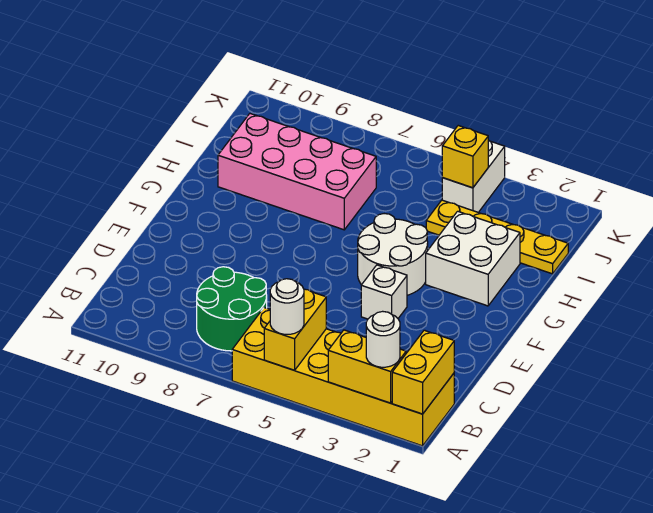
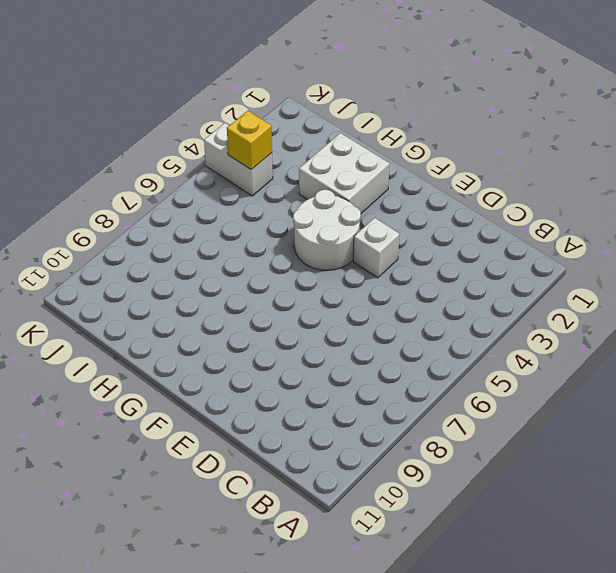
none -> yellow 2x6 brick [232,308,454,446]
none -> green 2x2 round brick [197,267,267,351]
none -> pink 2x4 brick [218,114,376,230]

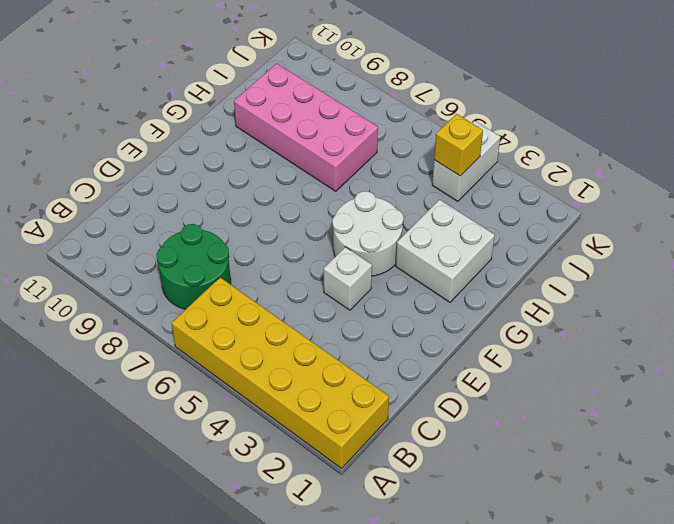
none -> yellow 1x4 plate [426,200,568,274]
none -> yellow 1x2 brick [392,330,454,414]
none -> yellow 1x2 brick [328,330,406,403]

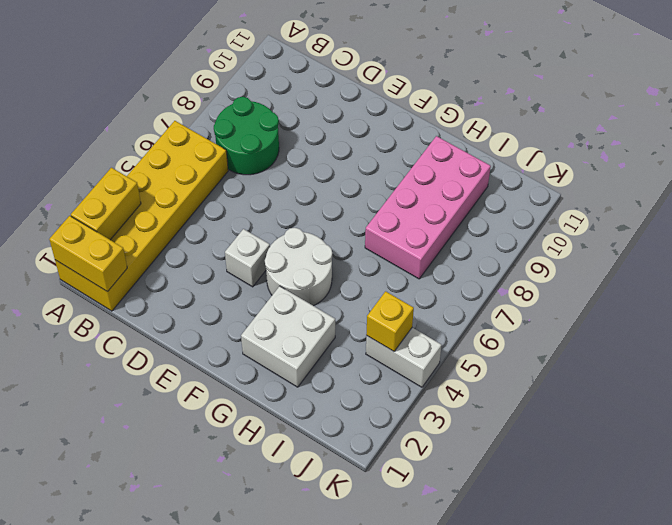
none -> yellow 1x4 plate [426,200,568,274]
none -> yellow 1x2 brick [264,289,326,370]
none -> white 1x1 round brick [366,311,400,367]

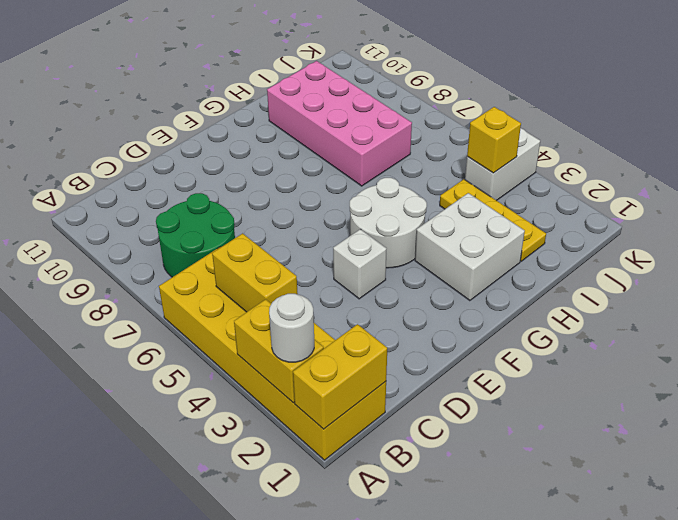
yellow 1x2 brick [212,233,298,312] -> yellow 1x2 brick turned to [264,289,326,370]
yellow 1x3 plate [440,179,546,261] -> yellow 1x4 plate [426,200,568,274]
none -> white 1x1 round brick [270,279,304,334]

